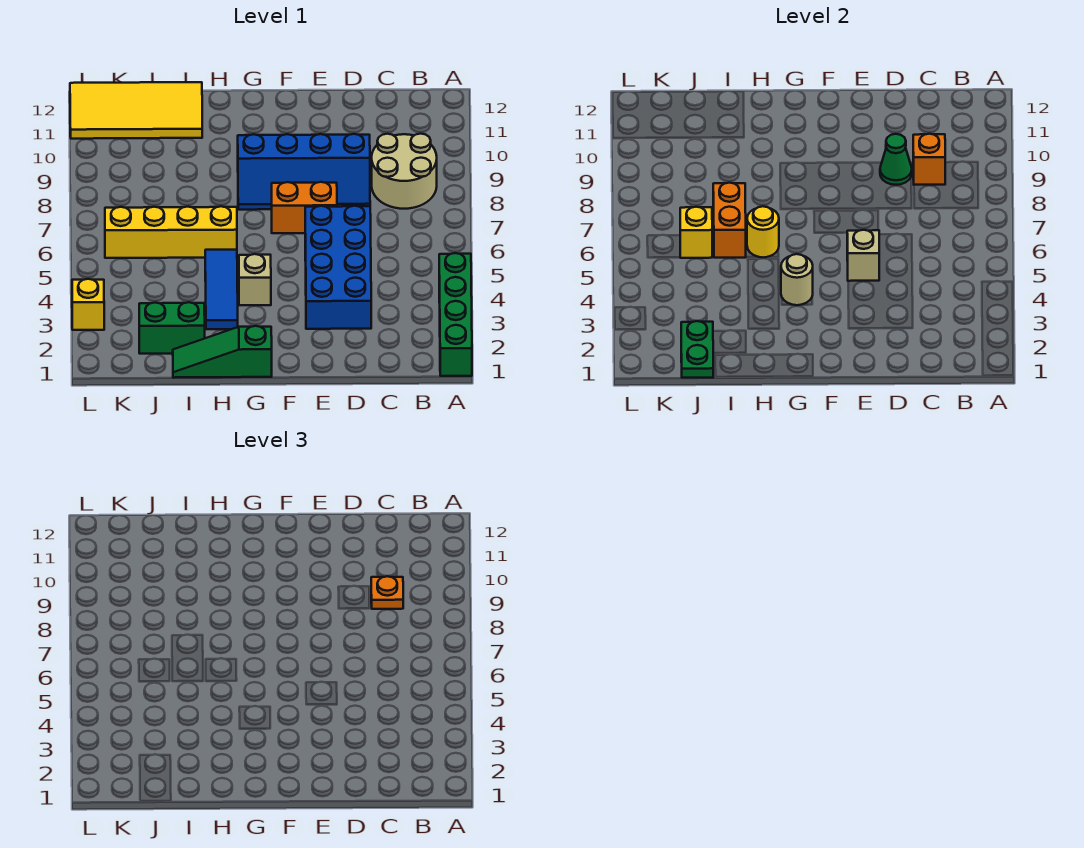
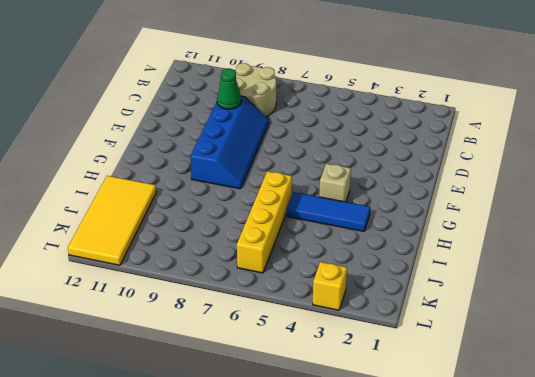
none -> green 1x4 brick [439,253,472,376]
none -> blue 2x4 brick [305,206,371,329]
none -> orange 1x2 brick [272,182,337,233]

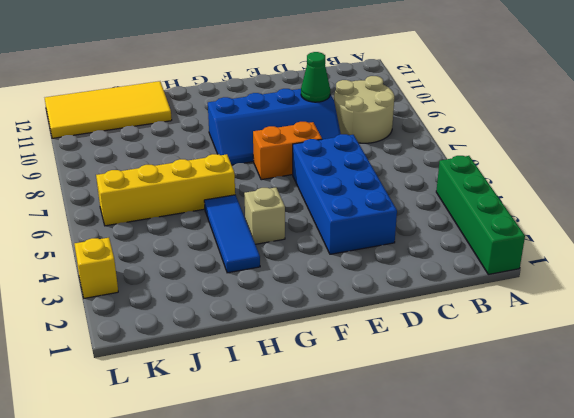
none -> green 1x3 slope [173,326,272,378]
none -> green 1x2 brick [139,302,205,354]
none -> orange 1x1 brick [913,134,945,185]

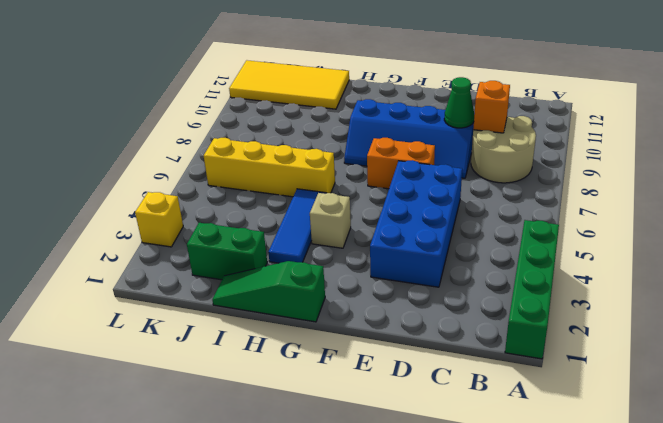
none -> tan 1x1 brick [847,230,879,281]
none -> tan 1x1 round brick [781,254,813,305]
none -> yellow 1x1 round brick [747,206,779,258]

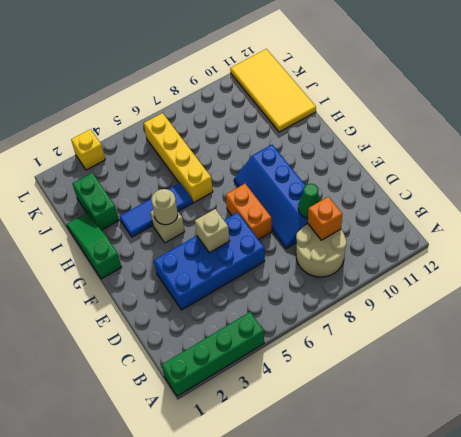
none -> yellow 1x1 round brick [747,206,779,258]
none -> orange 1x2 brick [713,183,746,258]
none -> green 1x2 plate [681,321,713,378]

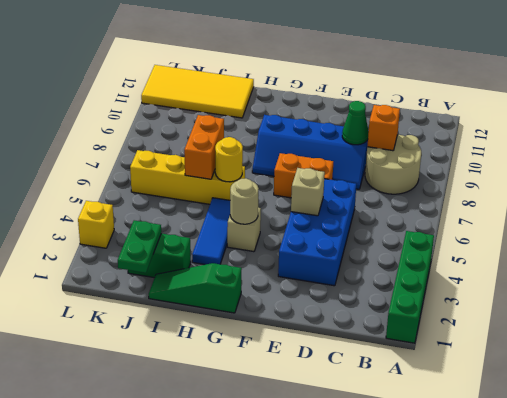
none -> yellow 1x1 brick [680,207,712,258]
none -> orange 1x1 plate [371,576,403,609]

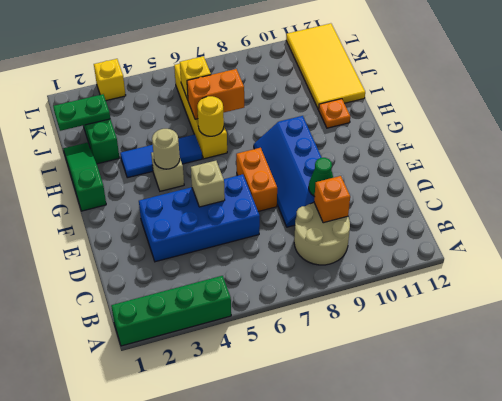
orange 1x1 plate [318,99,350,128] -> orange 1x1 plate moved to [371,576,403,609]

